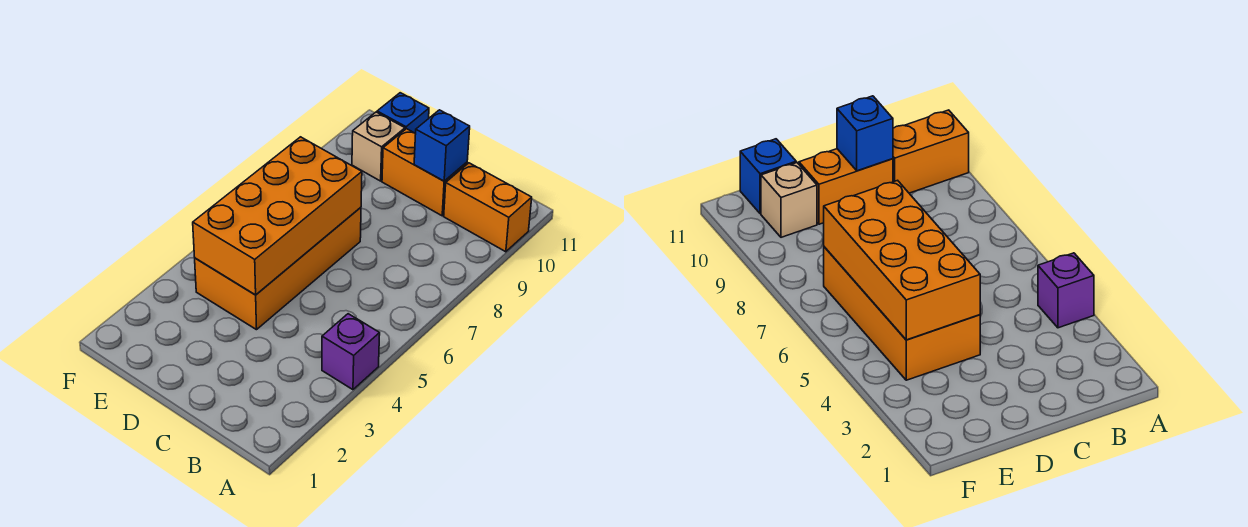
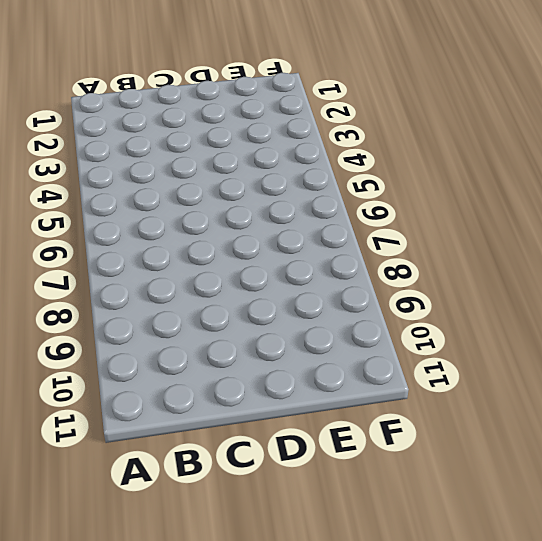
none -> purple 1x1 brick [322,314,380,390]
none -> orange 1x2 brick [444,163,532,252]

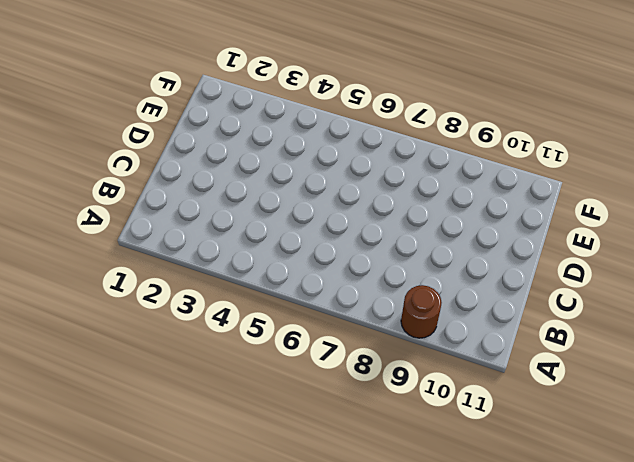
brown 1x1 round brick [401,285,442,338] -> none
none -> purple 1x1 brick [322,314,380,390]
none -> orange 1x2 brick [444,163,532,252]

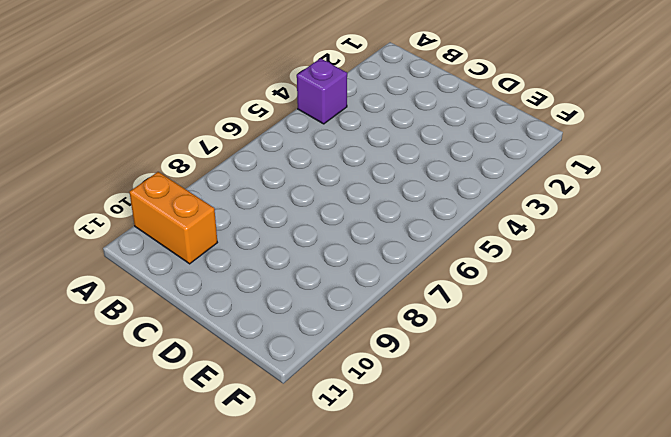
none -> orange 1x2 brick [382,129,467,216]
none -> orange 2x4 brick [195,207,361,330]

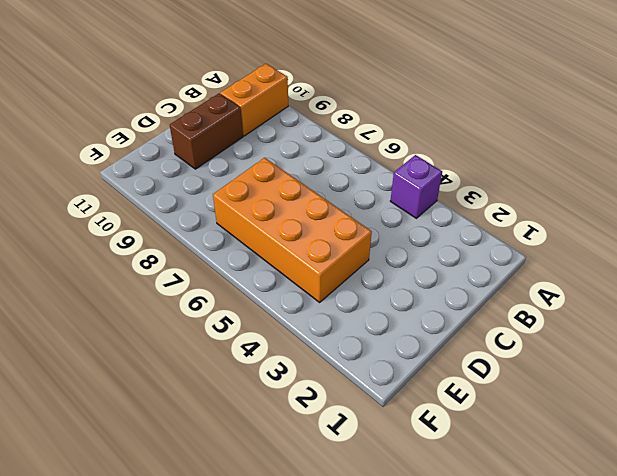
brown 1x2 brick [170,94,243,169] -> orange 1x2 brick [382,129,467,216]
none -> tan 1x1 brick [352,112,405,181]
none -> blue 1x1 brick [377,93,429,133]

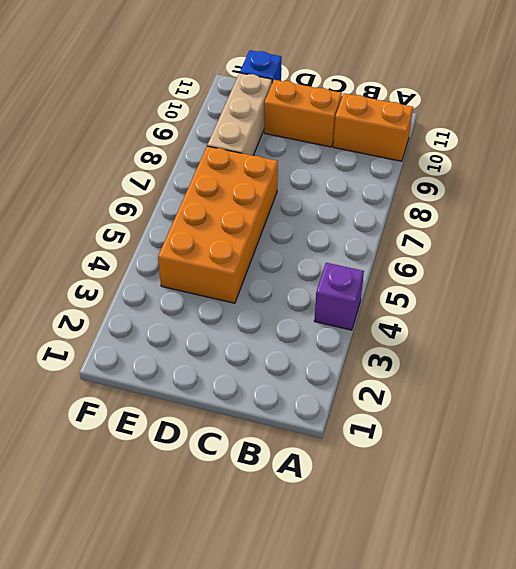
tan 1x3 brick [207,73,272,156] -> tan 1x1 brick [352,112,405,181]
none -> blue 1x1 brick [414,110,470,181]
none -> orange 2x4 brick [193,137,362,295]

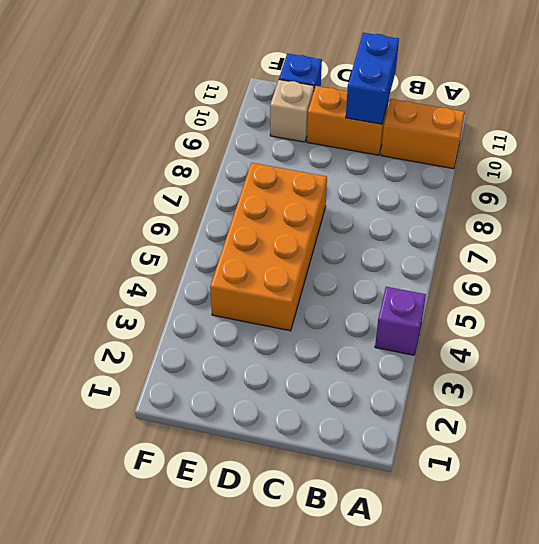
blue 1x2 brick [346,33,399,124] -> blue 1x1 brick [414,110,470,181]
none -> orange 2x4 brick [193,137,362,295]

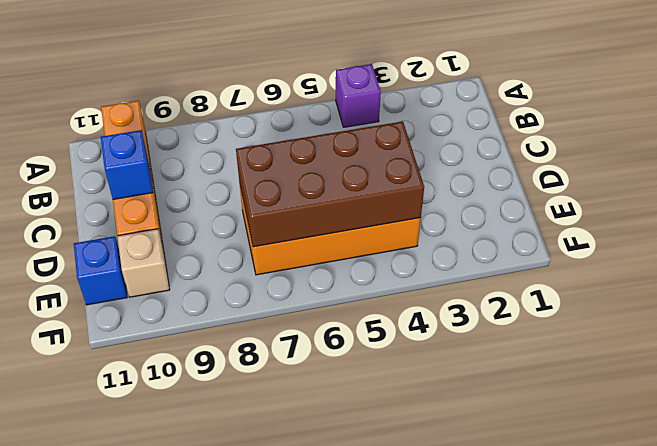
brown 2x4 brick [236,121,424,247] -> orange 2x4 brick [193,137,362,295]

